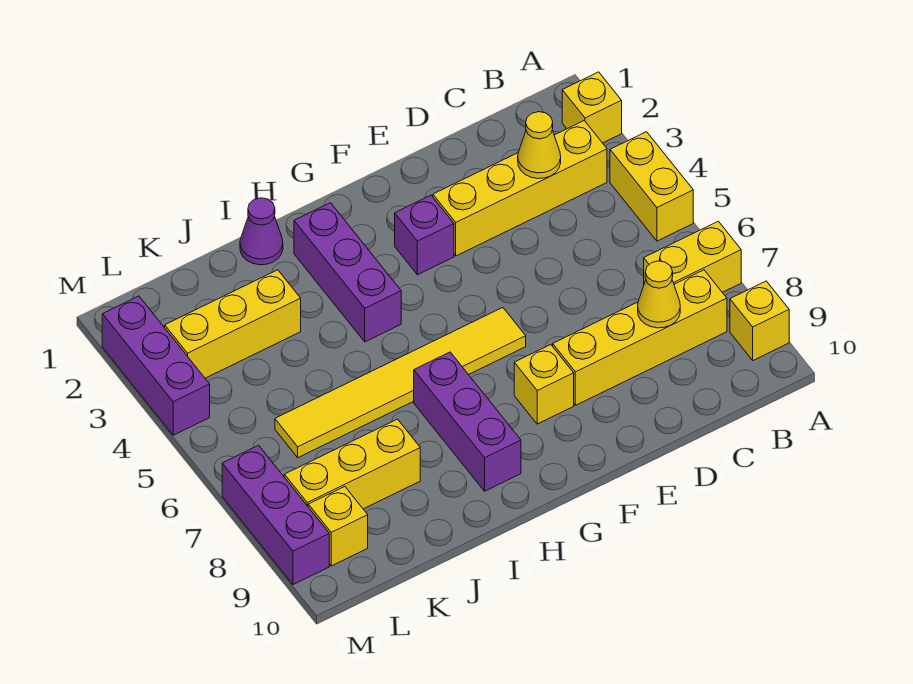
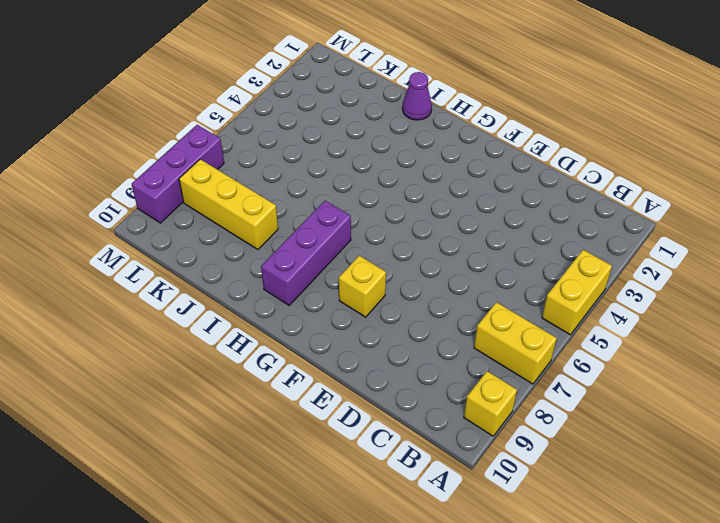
none -> yellow 1x1 brick [562,72,622,143]
none -> yellow 1x4 brick [433,121,607,256]
none -> yellow 1x4 brick [553,270,727,405]

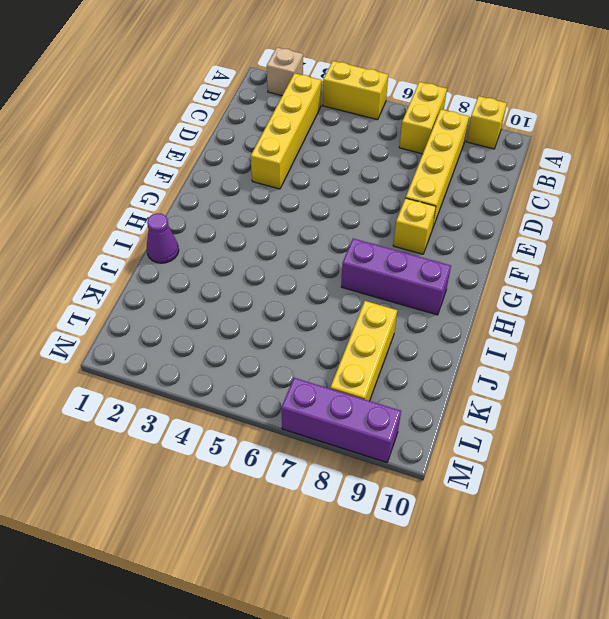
tan 1x1 brick [267,47,303,96] -> yellow 1x1 brick [562,72,622,143]
none -> purple 1x1 brick [395,195,454,275]
none -> yellow 1x6 tile [275,308,526,457]
none -> purple 1x3 brick [294,203,401,342]

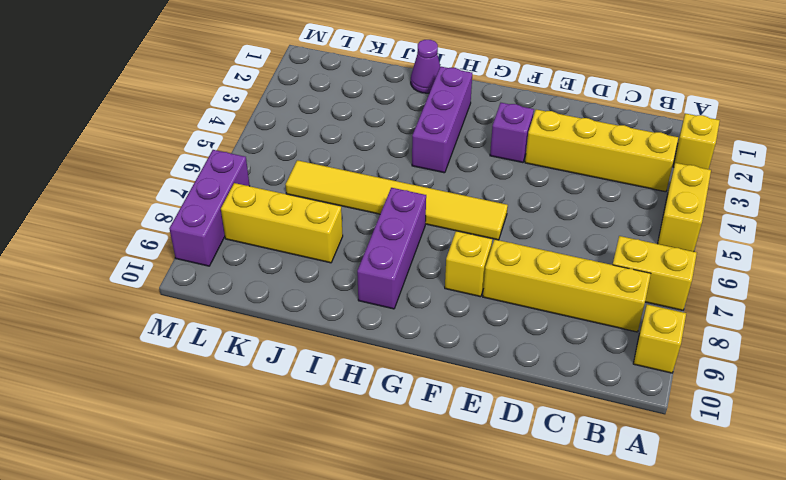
none -> yellow 1x3 brick [165,270,301,378]
none -> yellow 1x1 brick [308,487,368,566]
none -> purple 1x3 brick [102,296,210,435]

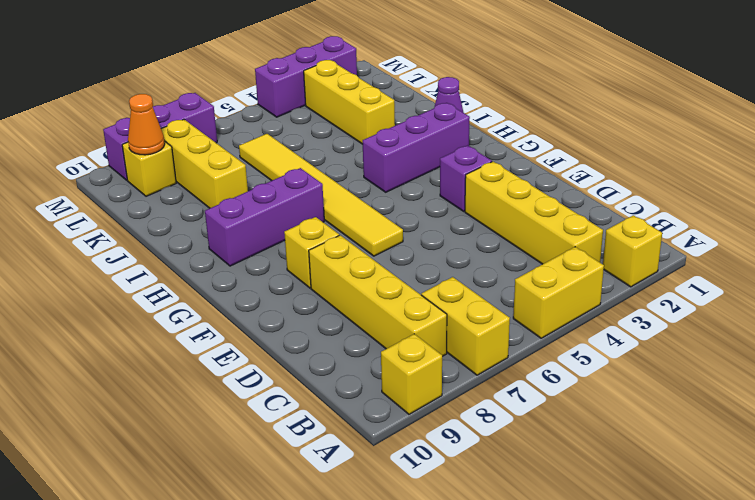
orange 1x1 cone [128,94,165,155] -> none
none -> yellow 1x1 cone [518,112,561,179]
none -> yellow 1x1 cone [638,261,680,328]

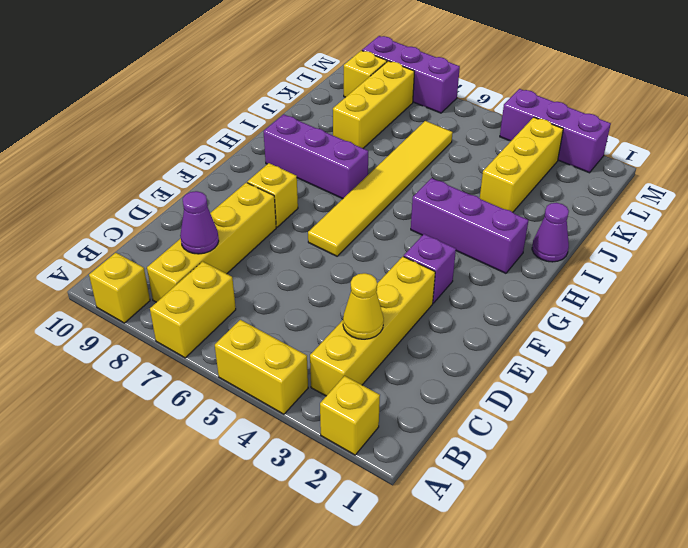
purple 1x1 cone [180,191,219,254] -> yellow 1x1 cone [638,261,680,328]

